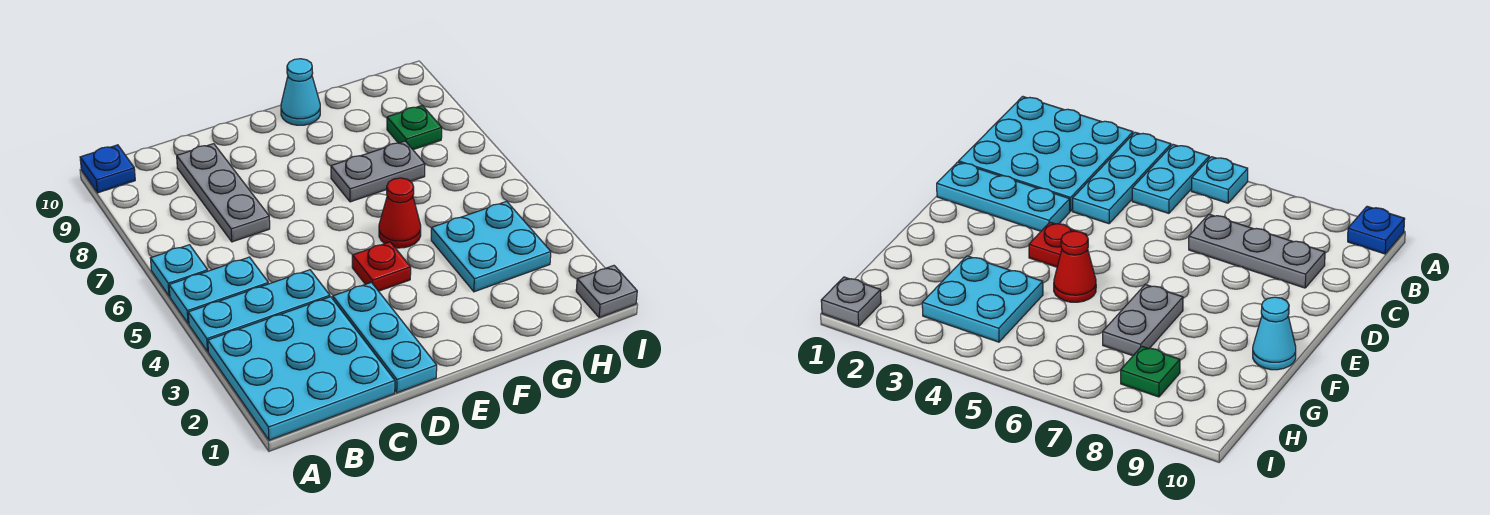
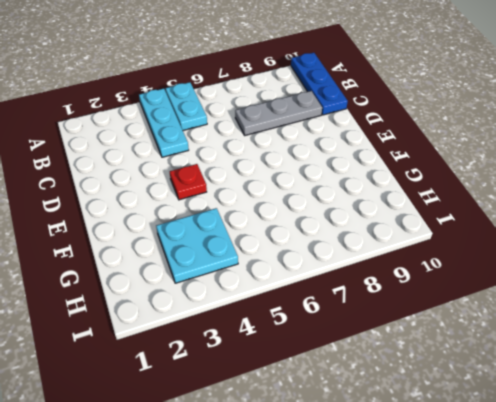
blue 1x3 plate [291,53,348,115] -> blue 1x1 plate [80,145,135,193]
none -> cyan 3x3 plate [208,297,395,440]
none -> cyan 1x1 plate [150,245,208,296]
none -> cyan 1x3 plate [333,282,437,393]

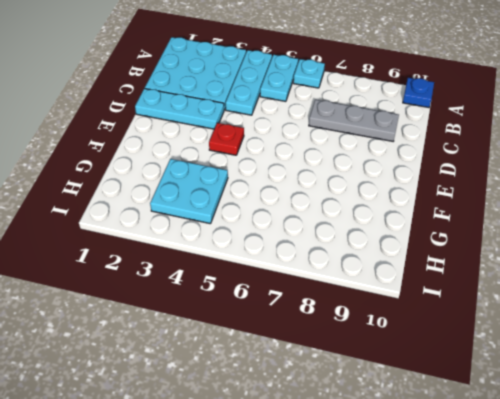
none -> red 1x1 cone [379,178,421,248]
none -> grey 1x2 plate [331,141,425,202]
none -> cyan 1x1 cone [281,59,320,125]

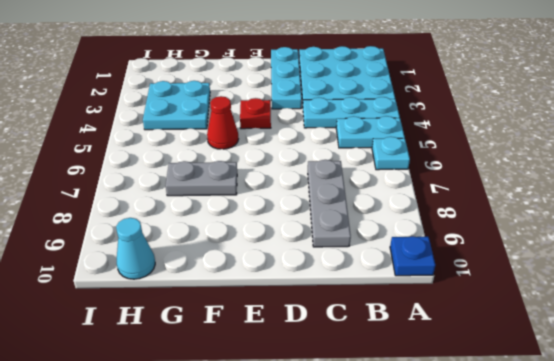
cyan 1x1 cone [116,218,155,279] -> cyan 1x1 cone moved to [281,59,320,125]
none -> green 1x1 plate [387,105,442,150]
none -> grey 1x1 plate [576,266,637,318]

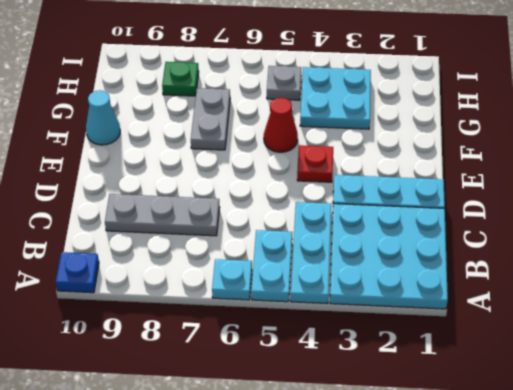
grey 1x1 plate [267,66,301,100] -> grey 1x1 plate moved to [576,266,637,318]

